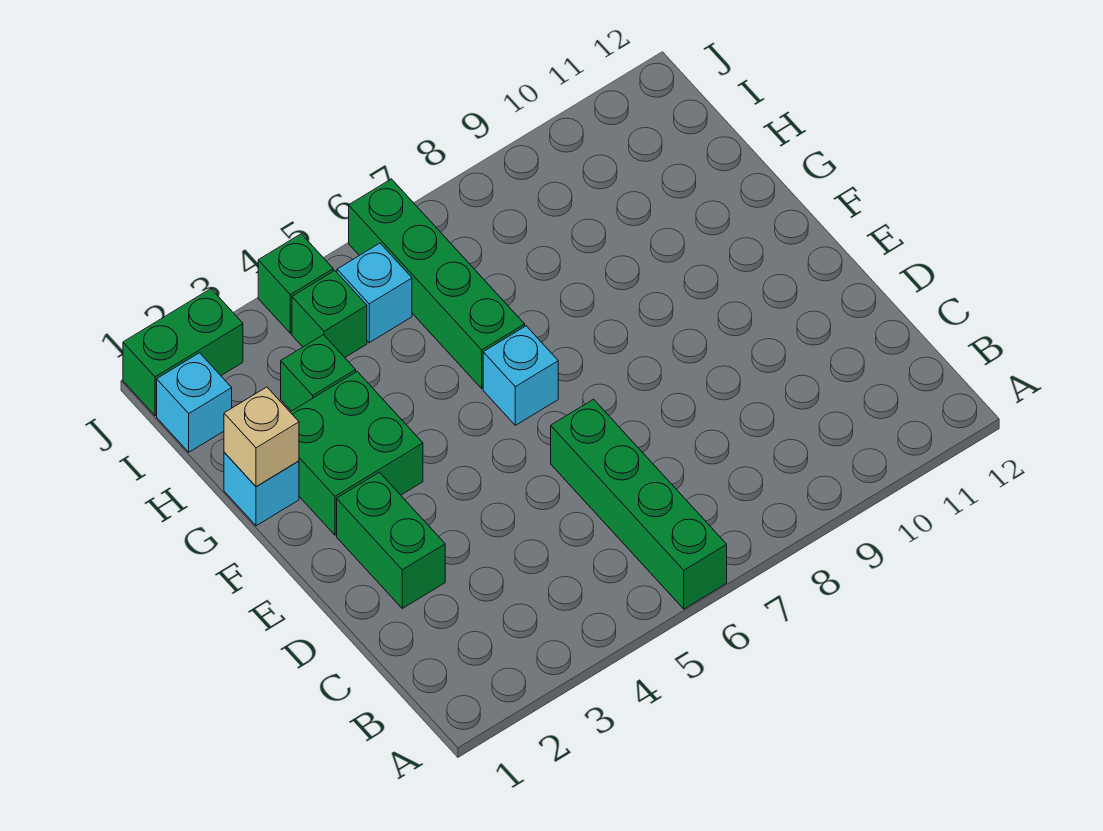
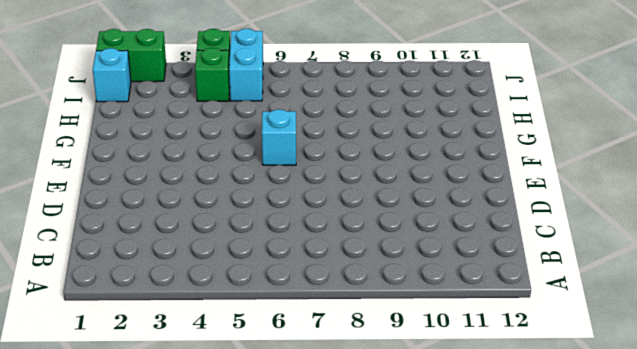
cyan 1x2 brick [229,29,263,101] -> cyan 1x1 brick [337,243,412,343]
none -> green 1x4 brick [551,399,727,609]
none -> green 1x2 brick [337,472,445,608]
none -> green 2x2 brick [290,372,423,535]

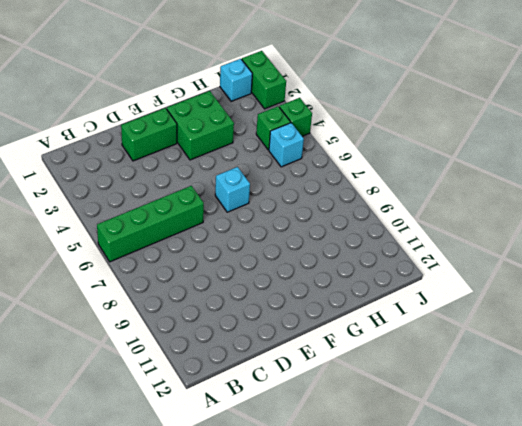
none -> cyan 1x1 brick [224,452,299,526]
none -> green 1x4 brick [349,179,525,388]
none -> green 1x1 brick [281,335,356,411]

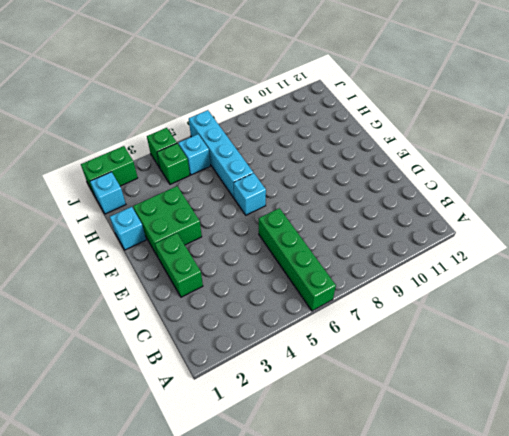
cyan 1x4 brick [189,110,253,198] -> green 1x4 brick [349,179,525,388]
none -> green 1x1 brick [281,335,356,411]
none -> tan 1x1 brick [224,387,299,487]

